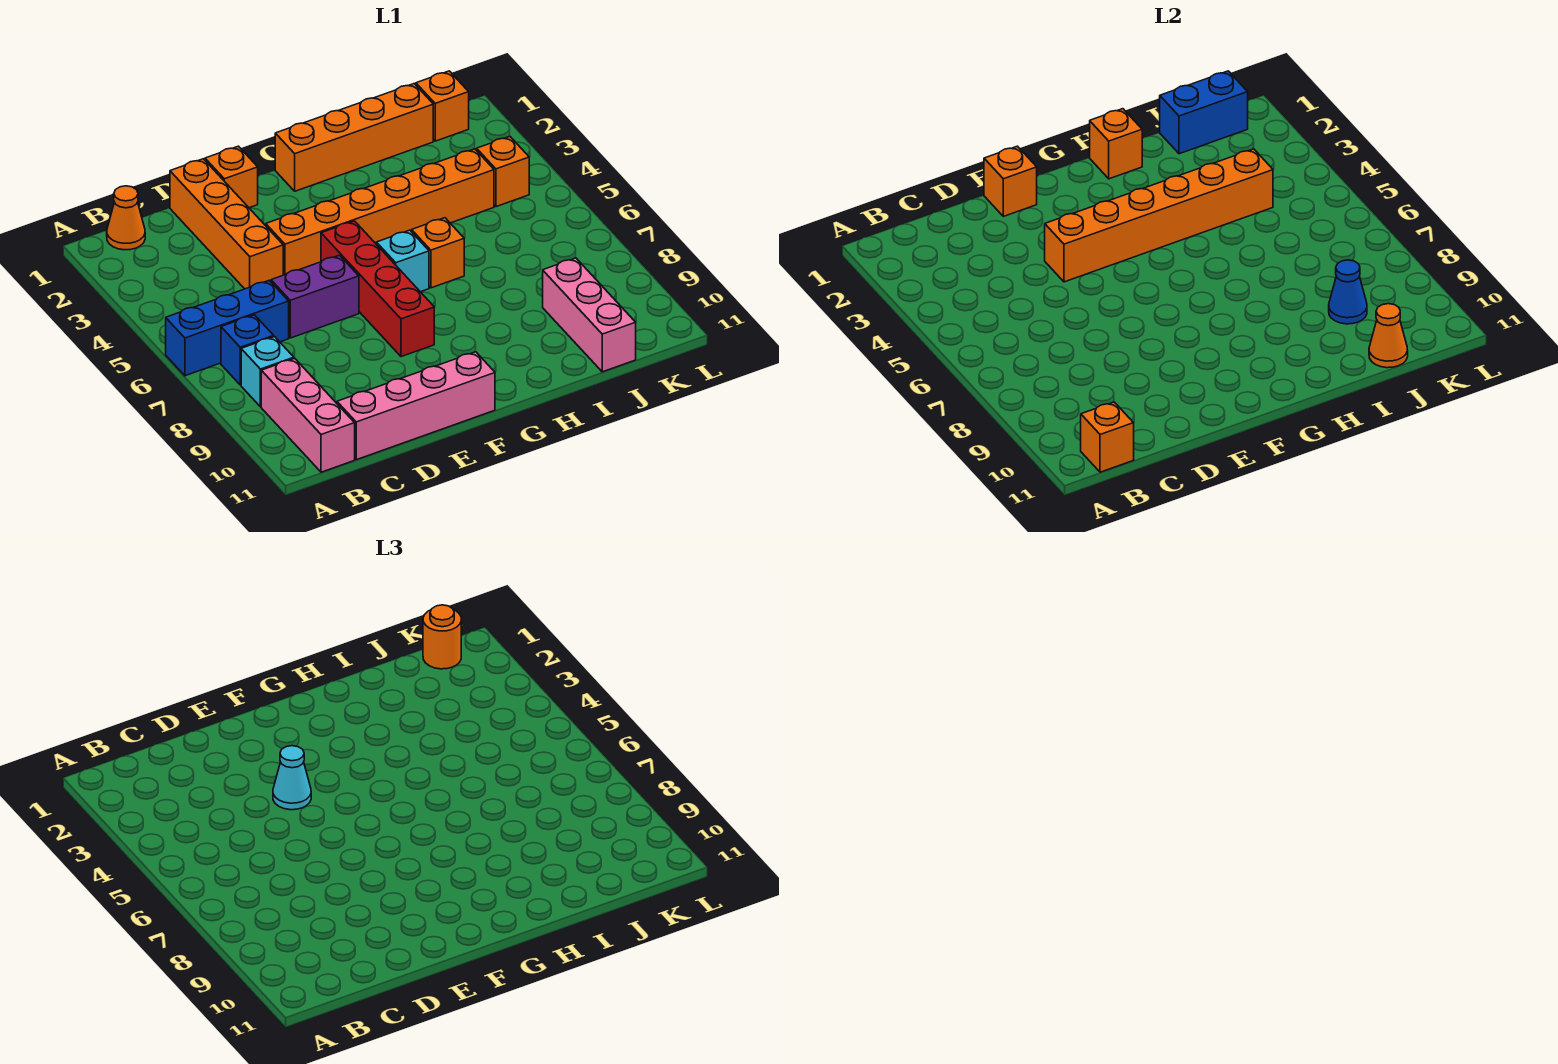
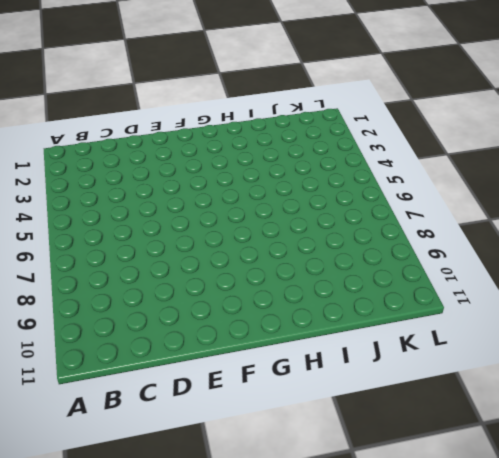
none -> blue 1x3 brick [166,281,289,376]
none -> orange 1x1 cone [107,186,145,250]
none -> blue 1x1 brick [221,315,274,385]

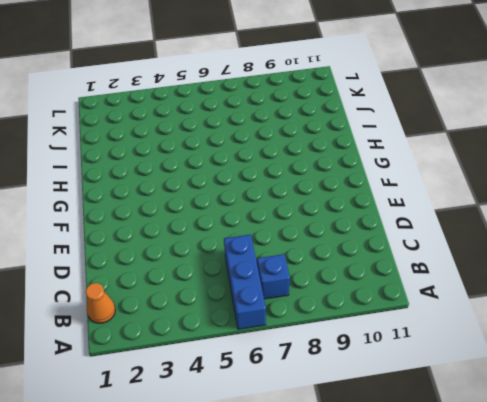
none -> cyan 1x1 brick [241,337,294,407]
none -> pink 1x3 brick [261,358,355,472]
none -> pink 1x4 brick [337,352,495,460]

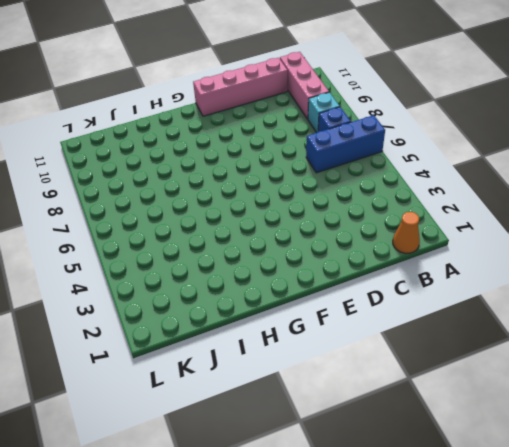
none -> orange 1x4 brick [170,159,283,289]
none -> purple 1x2 brick [271,255,359,338]
none -> orange 1x1 brick [205,146,258,208]

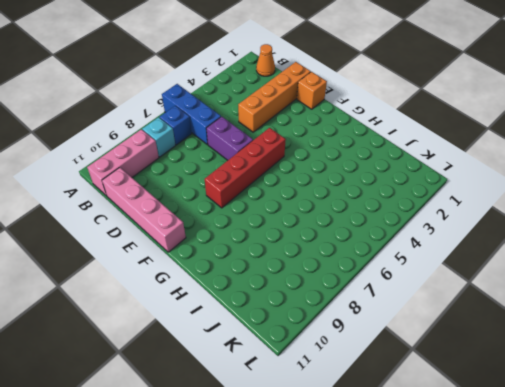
none -> orange 1x6 brick [266,149,494,275]
none -> orange 1x4 brick [275,84,433,191]
none -> cyan 1x1 brick [376,230,429,292]

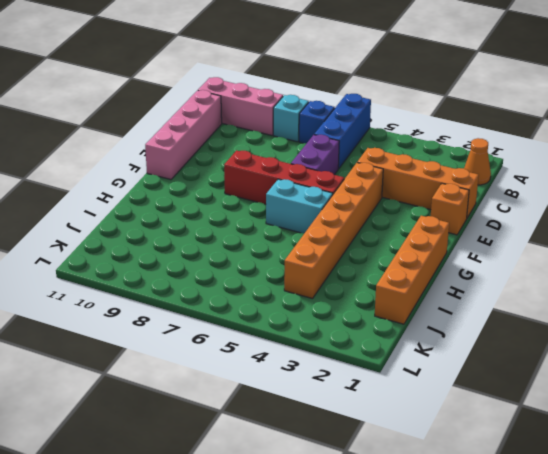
cyan 1x2 brick [266,179,333,233] -> cyan 1x1 brick [376,230,429,292]
none -> orange 1x1 brick [412,218,464,288]
none -> pink 1x3 brick [543,258,636,372]
none -> orange 1x1 brick [416,71,469,141]

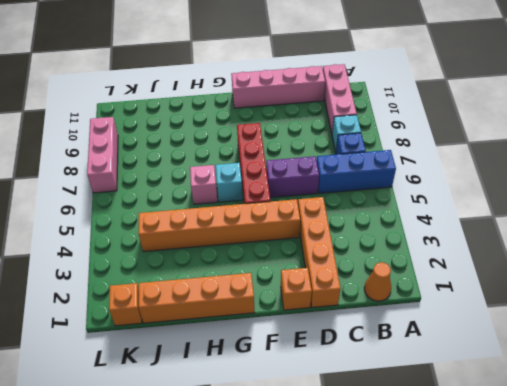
pink 1x1 brick [190,165,218,204] -> orange 1x1 brick [412,218,464,288]
pink 1x3 brick [87,117,118,193] -> pink 1x3 brick moved to [543,258,636,372]
none -> orange 1x1 brick [477,137,529,207]
none -> orange 1x1 brick [1081,402,1134,472]
none -> orange 1x1 brick [984,146,1037,216]

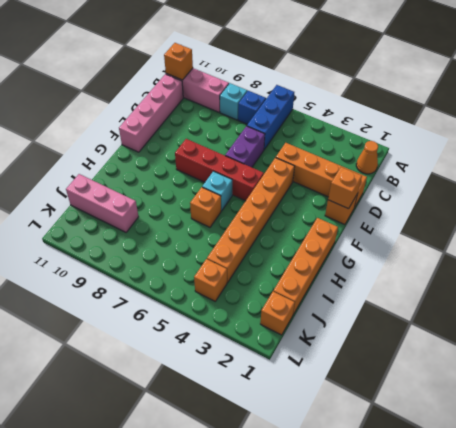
none -> orange 1x6 brick [1045,149,1273,282]
none -> orange 1x1 brick [1090,109,1142,179]
none -> blue 1x2 brick [1160,71,1248,154]

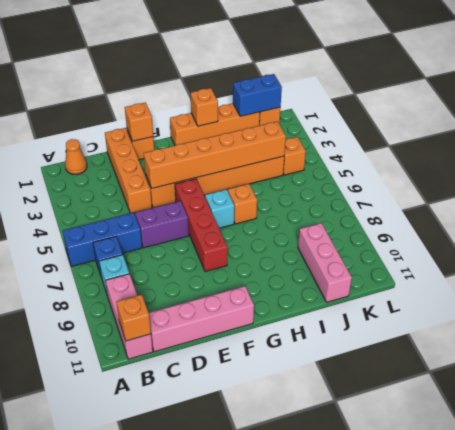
none -> blue 1x1 cone [1329,260,1367,324]
none -> orange 1x1 cone [1369,304,1408,368]
none -> cyan 1x1 cone [273,746,311,810]

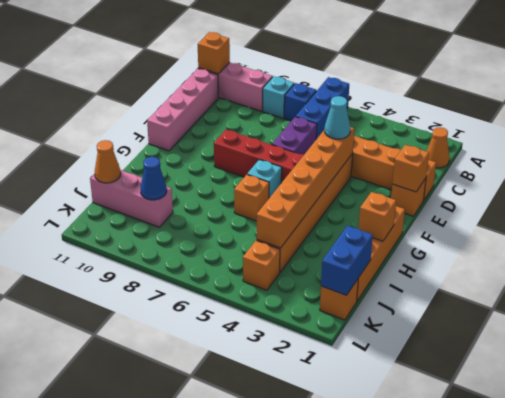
none -> orange 1x1 round brick [423,605,461,669]

